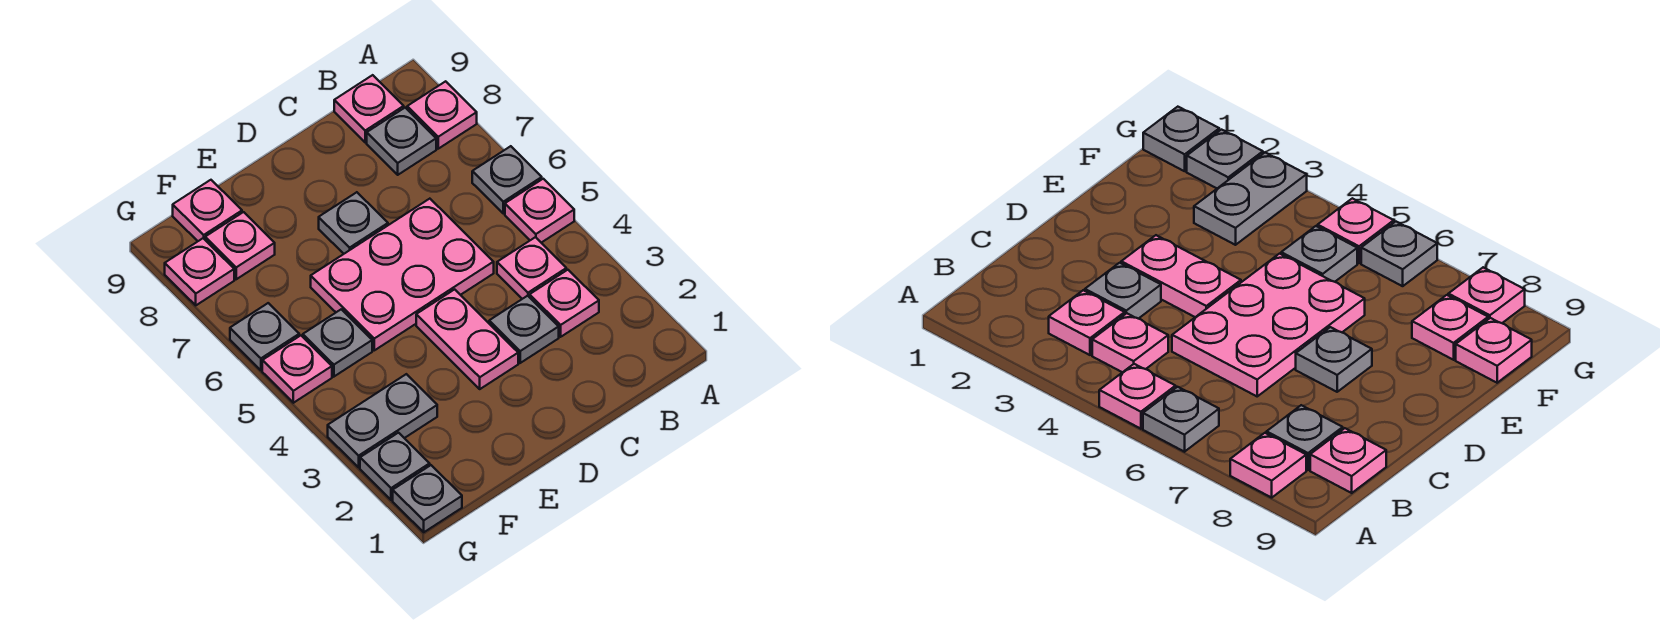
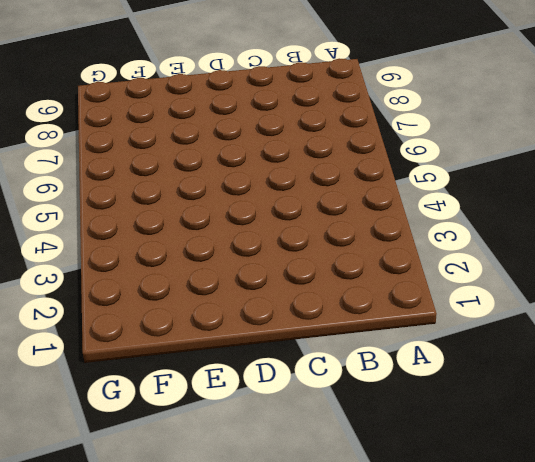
none -> pink 1x1 plate [505,179,574,243]
none -> grey 1x1 plate [472,146,542,214]
none -> pink 1x1 plate [407,81,477,149]

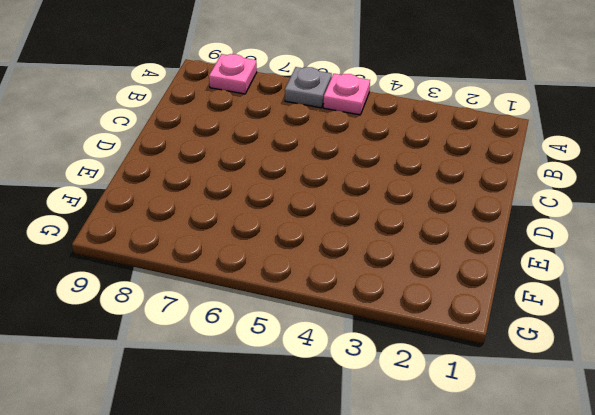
none -> pink 1x1 plate [530,270,599,337]
none -> pink 1x1 plate [497,237,566,299]
none -> grey 1x1 plate [367,108,436,175]

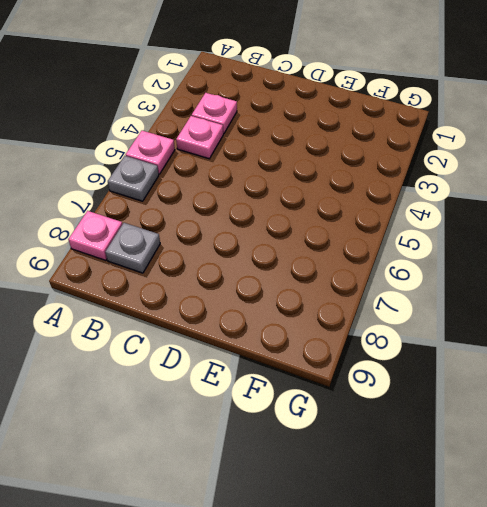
none -> pink 1x1 plate [334,75,404,142]
none -> grey 1x1 plate [489,296,559,363]
none -> pink 2x3 plate [311,199,494,350]

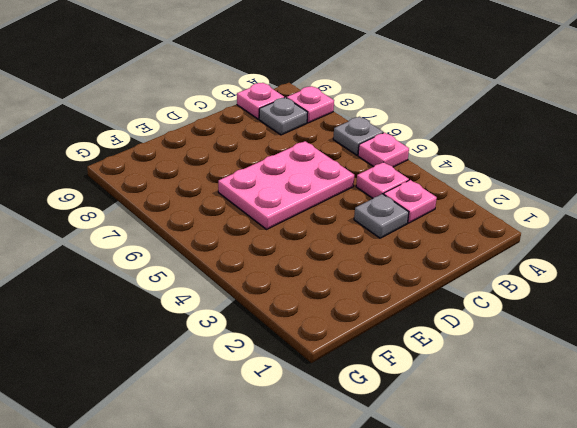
none -> pink 1x2 plate [416,289,518,389]
none -> grey 1x1 plate [319,192,388,254]
none -> grey 1x2 plate [328,374,437,467]

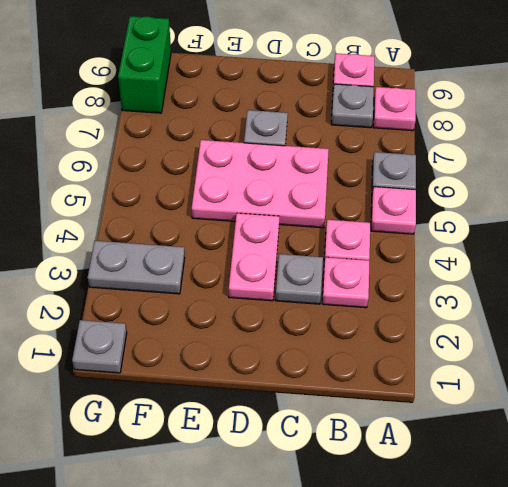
green 1x2 brick [118,16,171,113] -> pink 1x1 plate [165,238,234,305]
none -> grey 1x1 plate [303,309,372,377]
none -> pink 1x1 plate [205,212,275,279]
none -> pink 1x1 plate [173,180,242,241]

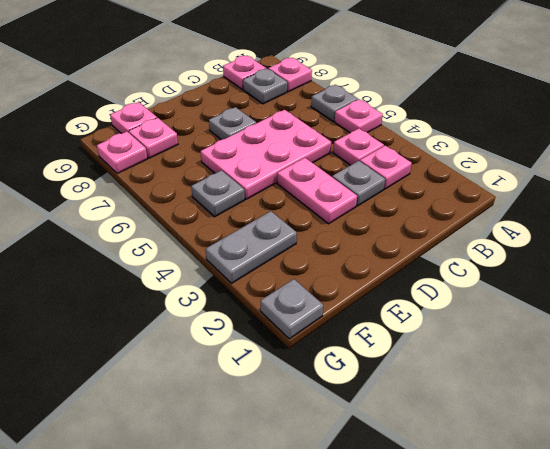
none -> grey 1x1 plate [360,433,430,500]
none -> pink 1x1 plate [262,336,332,403]
none -> grey 1x1 plate [230,303,299,370]

